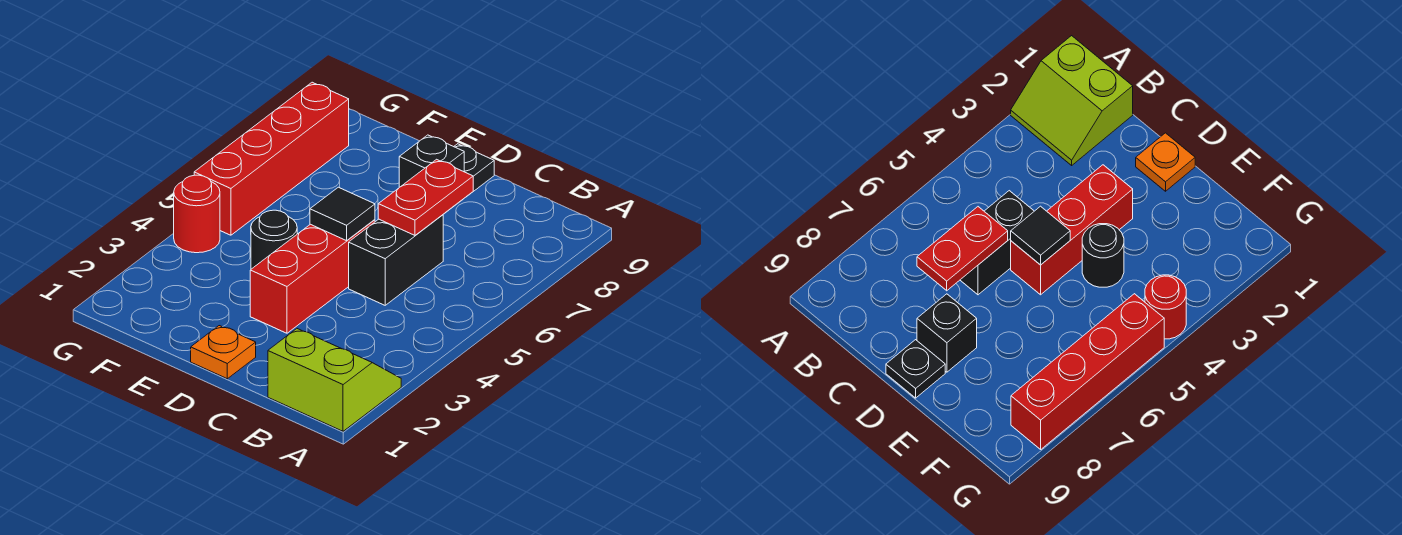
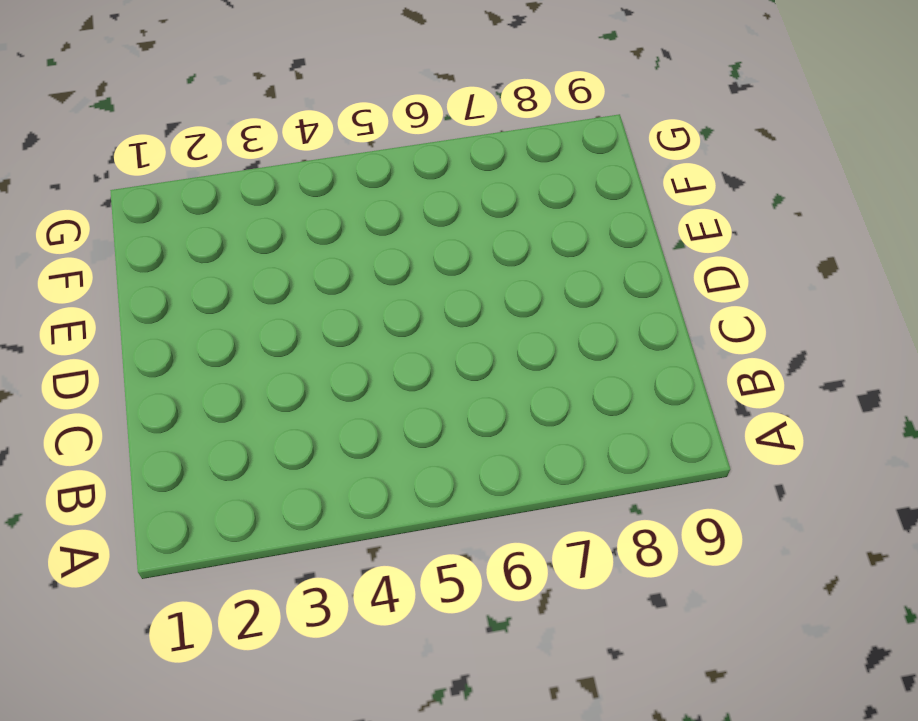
none -> lime 2x2 slope [268,329,401,431]
none -> black 1x2 brick [349,215,443,305]

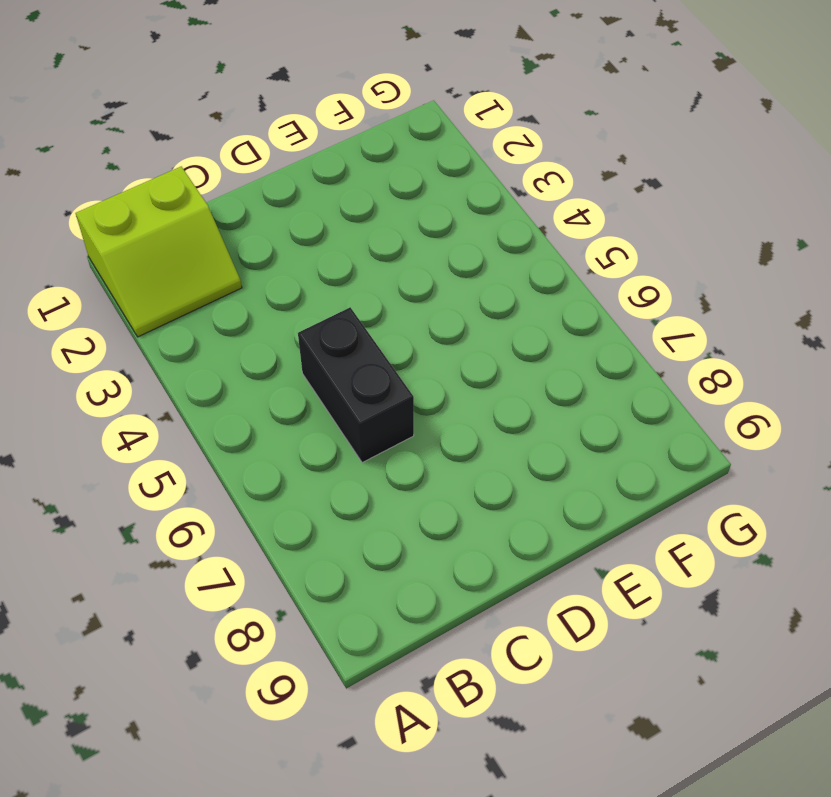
none -> orange 1x1 plate [191,326,256,379]
none -> red 1x3 brick [250,220,375,333]

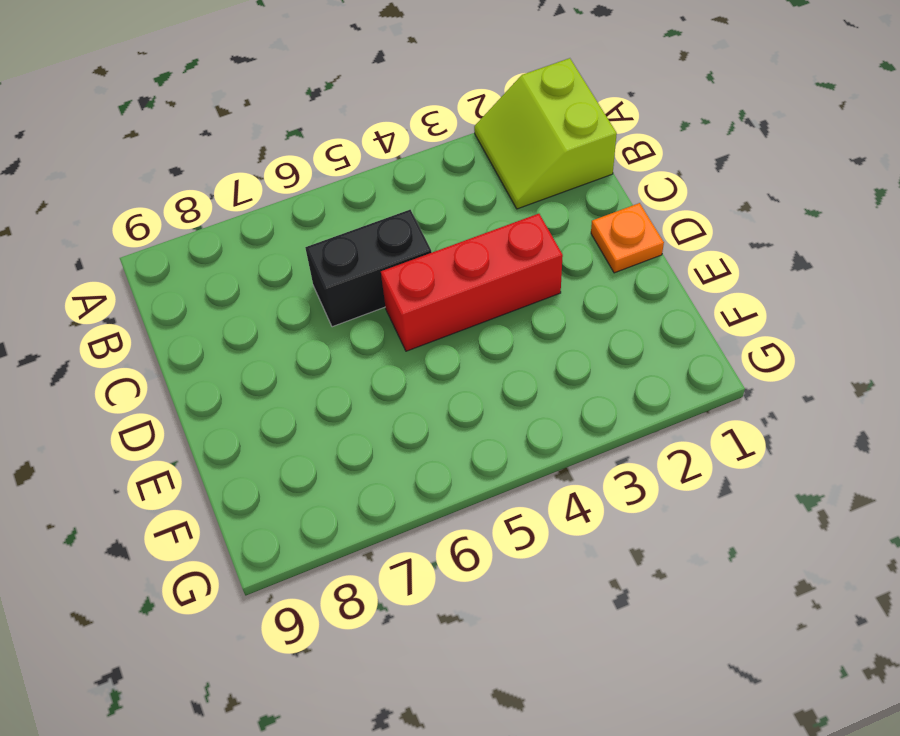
none -> black 1x1 brick [399,135,464,214]
none -> black 1x1 plate [454,144,494,197]

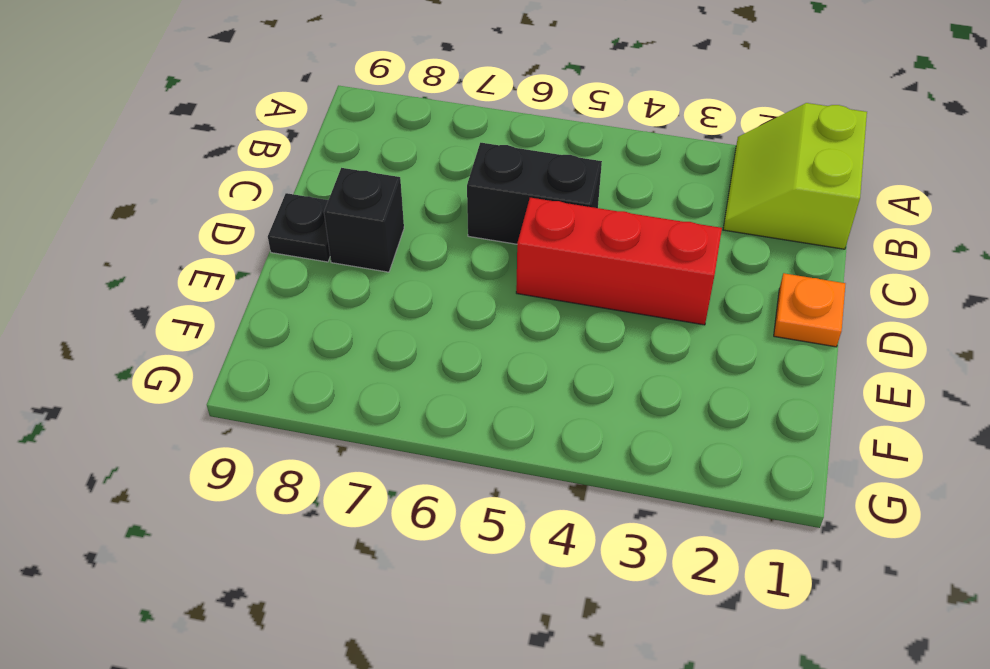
none -> black 1x1 round brick [251,210,297,269]
none -> red 1x1 round brick [174,175,220,253]

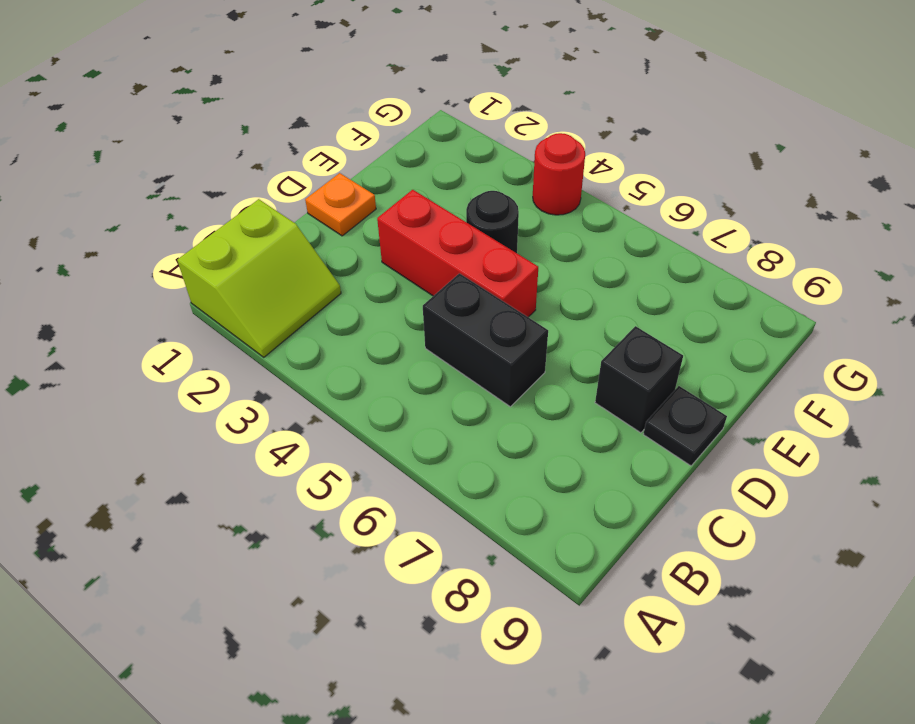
none -> red 1x4 brick [194,82,349,235]
none -> red 1x2 plate [378,159,473,235]

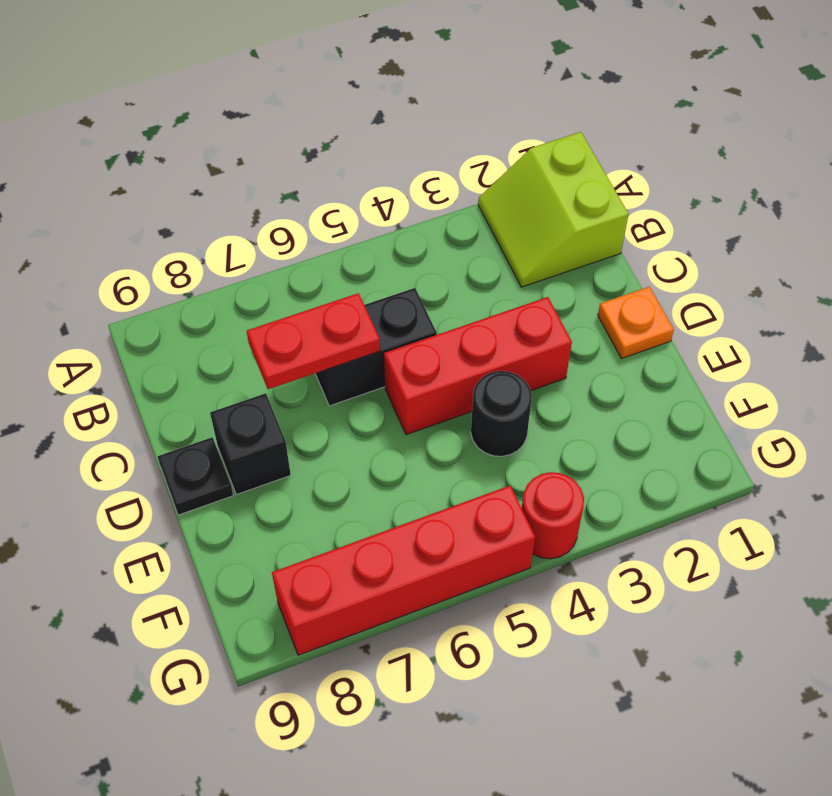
none -> black 1x1 tile [310,187,375,241]

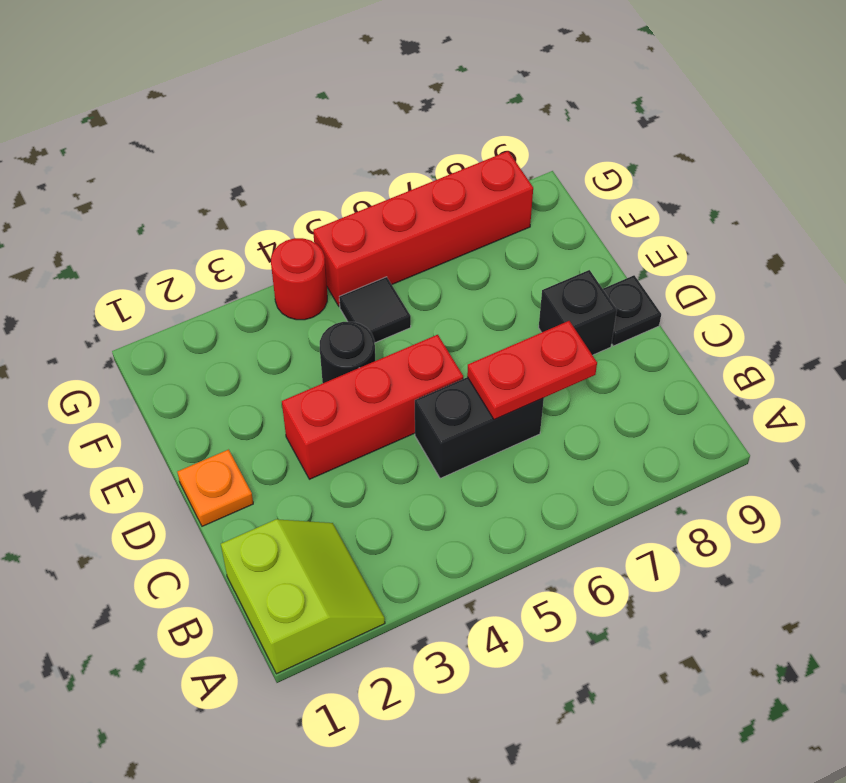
black 1x1 tile [339,277,411,343] -> black 1x1 tile moved to [310,187,375,241]

